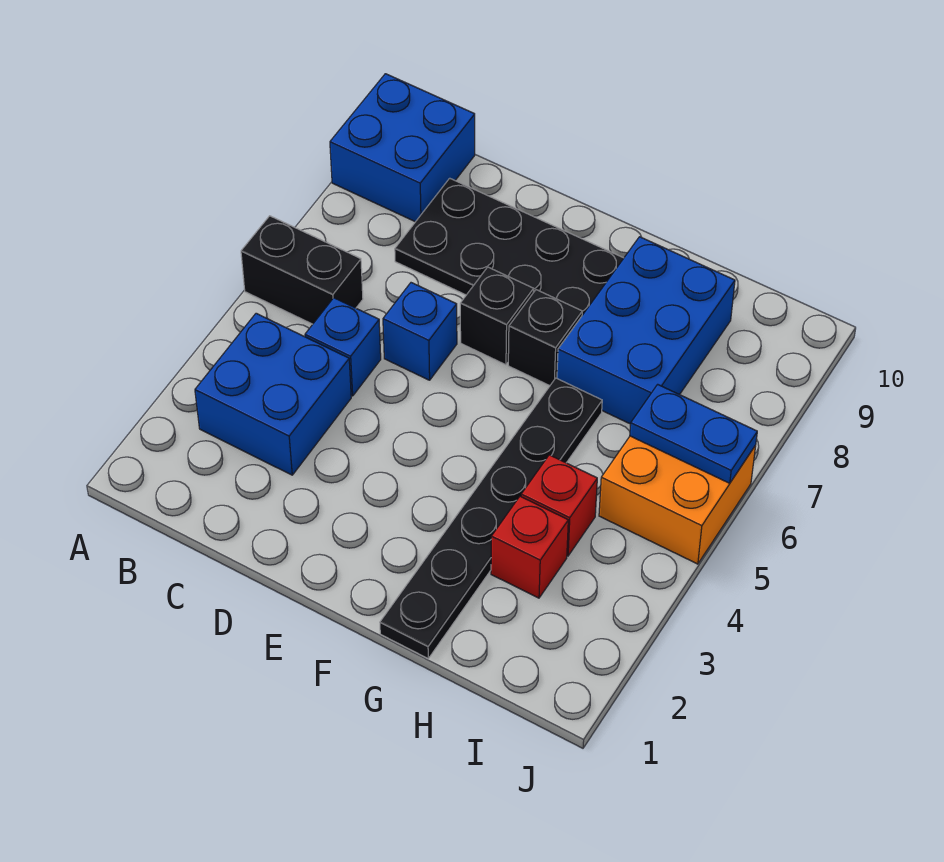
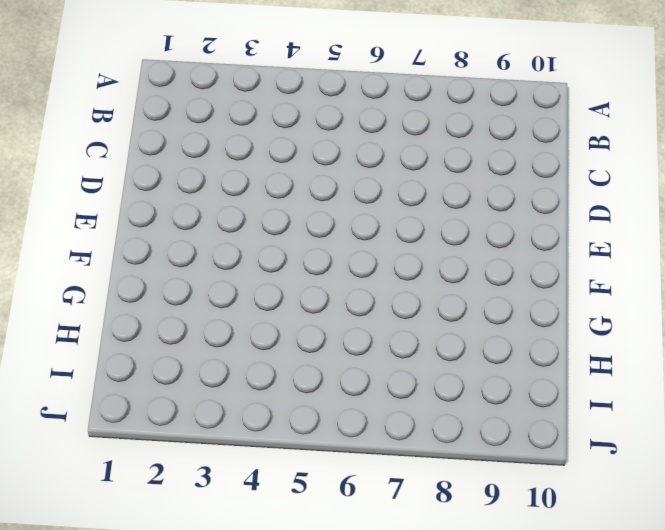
none -> black 1x2 brick [241,216,363,324]
none -> blue 2x2 brick [330,74,475,222]
none -> blue 2x2 brick [195,313,351,475]

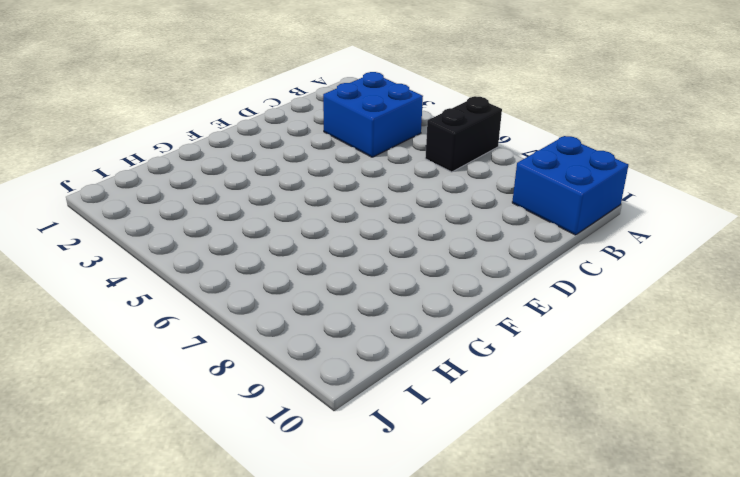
none -> blue 1x1 brick [305,298,381,396]
none -> black 2x4 plate [395,178,624,315]
none -> blue 1x1 brick [383,283,457,380]

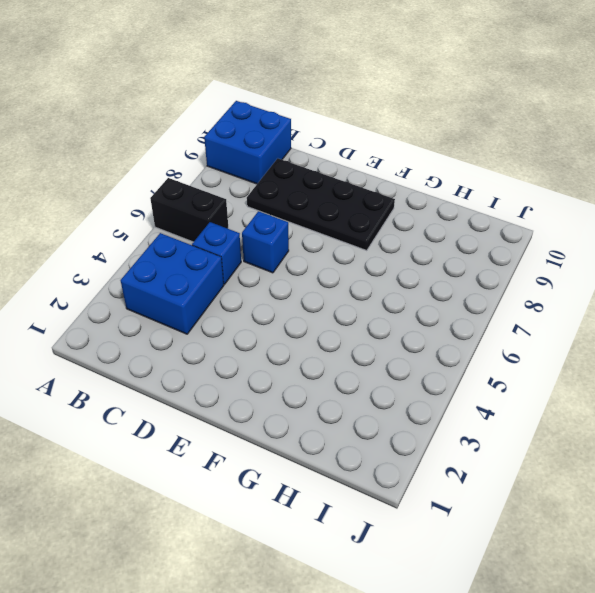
none -> black 1x1 brick [460,267,534,365]
none -> black 1x1 brick [508,290,582,386]
none -> black 1x6 plate [380,378,602,658]

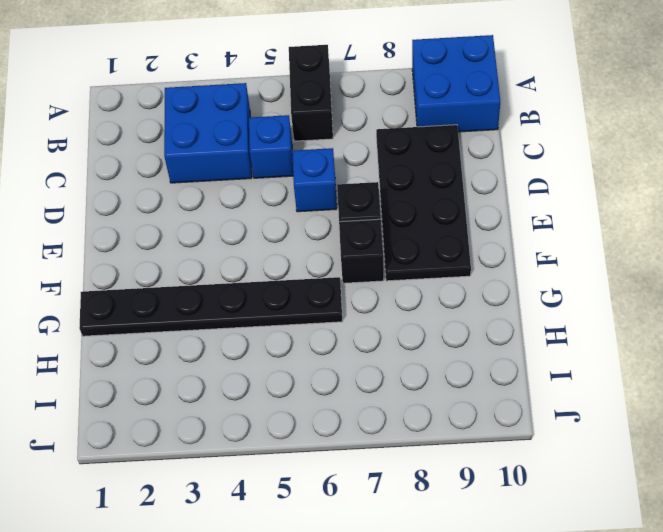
none -> blue 2x3 brick [557,237,735,424]
none -> red 1x1 brick [491,496,568,598]
none -> red 1x1 brick [521,455,597,556]

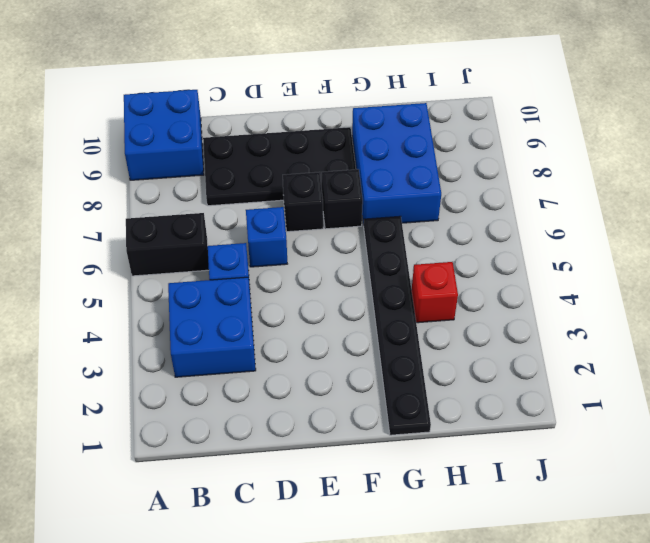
none -> red 1x1 brick [491,496,568,598]
none -> orange 2x2 brick [599,436,756,564]
none -> blue 1x2 plate [630,384,757,483]

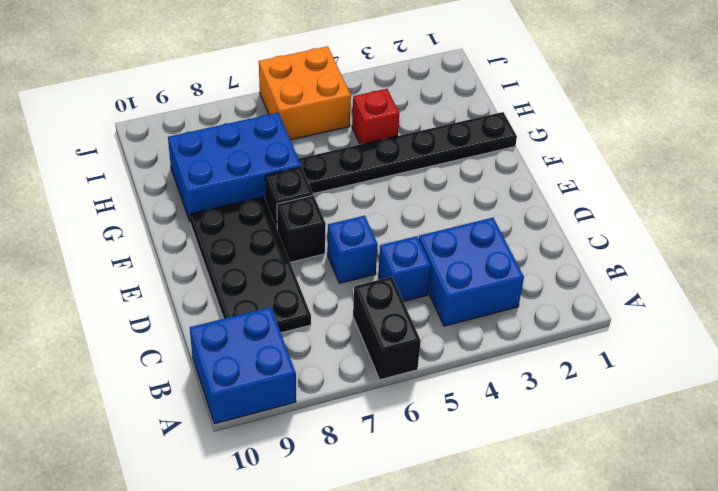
none -> red 1x1 brick [491,496,568,598]
none -> blue 1x2 plate [630,384,757,483]

